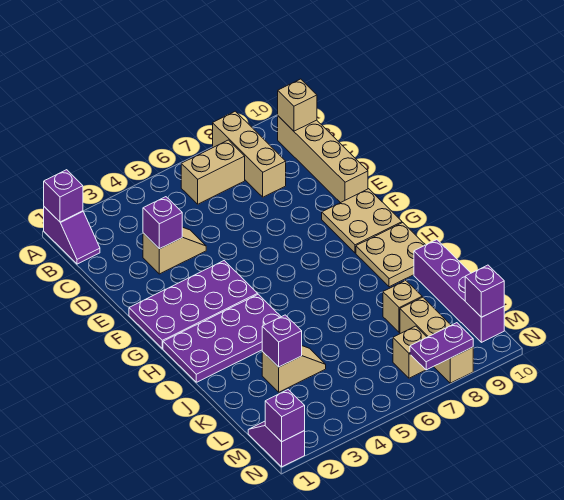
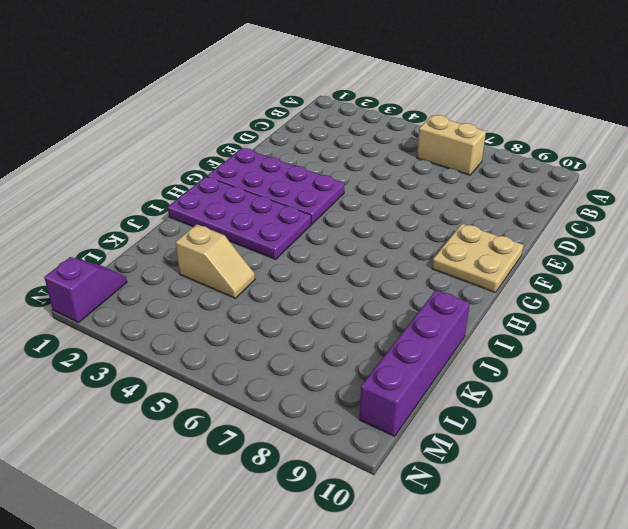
none -> purple 1x2 slope [44,207,100,264]
none -> tan 1x3 brick [213,111,286,197]
none -> tan 1x4 brick [278,116,368,203]

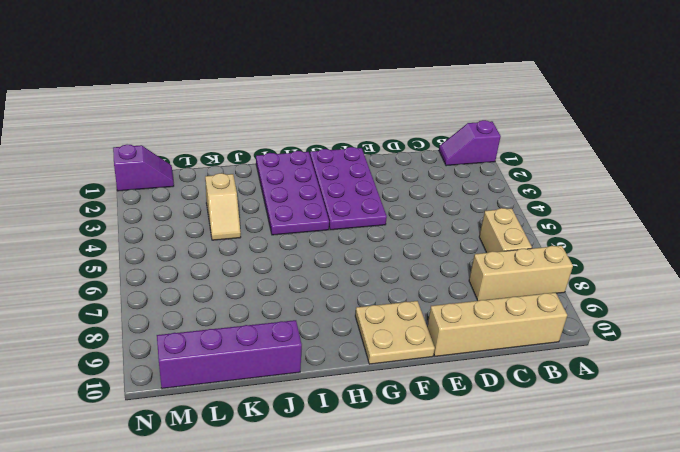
none -> tan 1x2 slope [143,227,206,274]
none -> tan 2x2 plate [356,223,425,287]
none -> tan 1x1 brick [383,280,422,333]

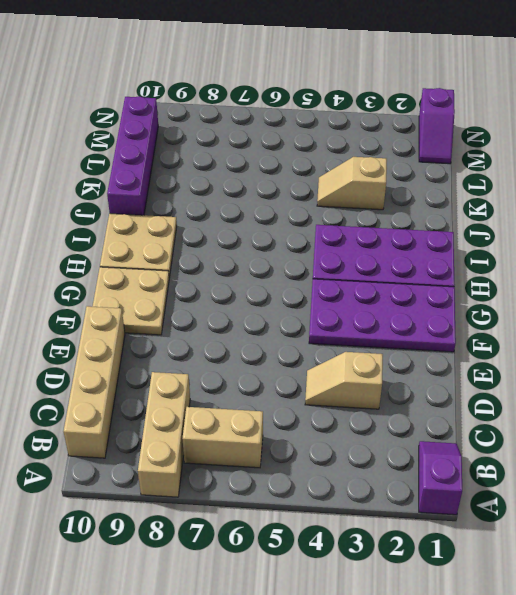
none -> tan 1x1 brick [383,280,422,333]
none -> tan 1x3 brick [400,297,473,383]
none -> tan 1x1 brick [393,326,427,378]

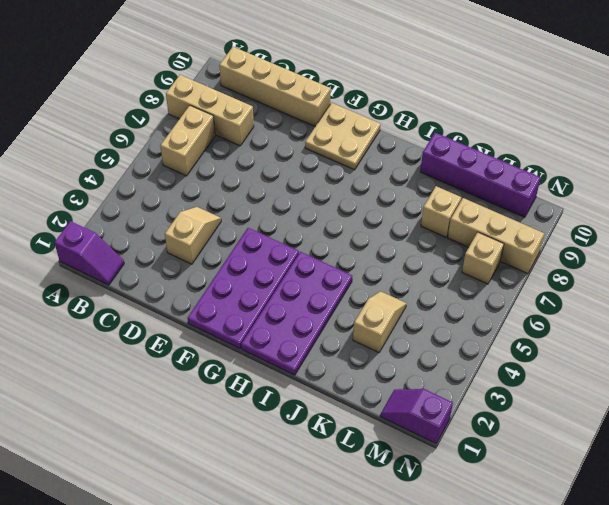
none -> tan 2x2 plate [356,223,425,287]
none -> purple 1x1 brick [44,170,83,222]
none -> tan 1x1 brick [278,79,317,131]

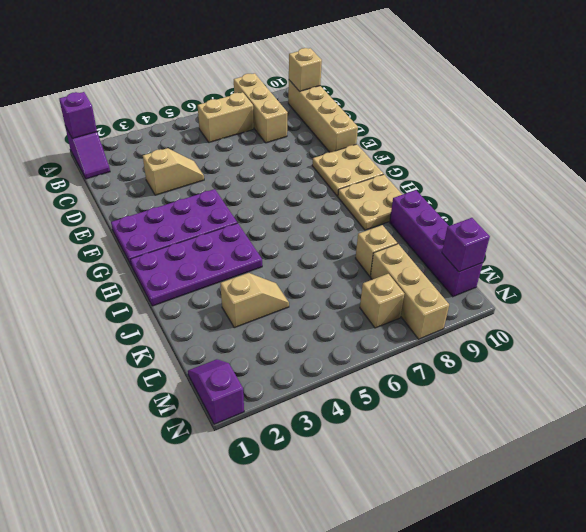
none -> purple 1x1 brick [143,197,182,249]
none -> purple 1x1 brick [262,315,302,367]
none -> purple 1x1 brick [265,390,305,442]

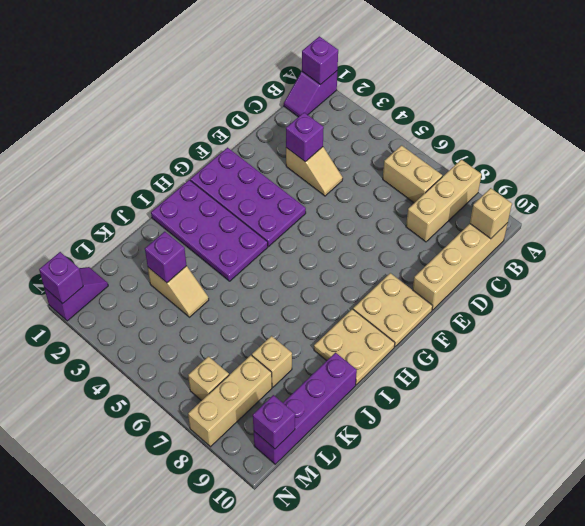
none -> purple 1x2 plate [410,323,473,370]

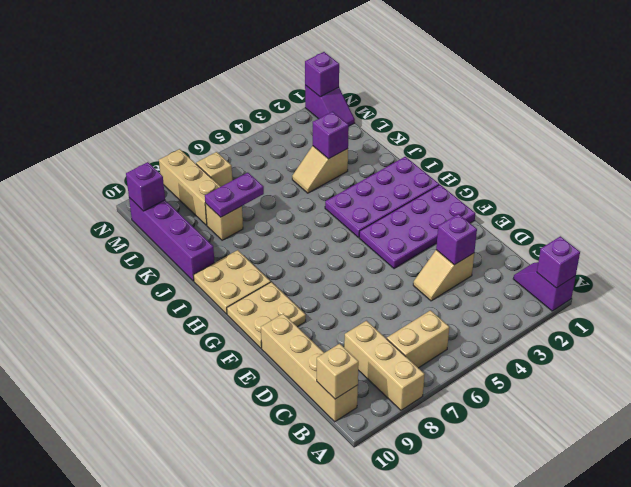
purple 1x2 plate [205,173,264,217] -> purple 1x2 plate moved to [410,323,473,370]

